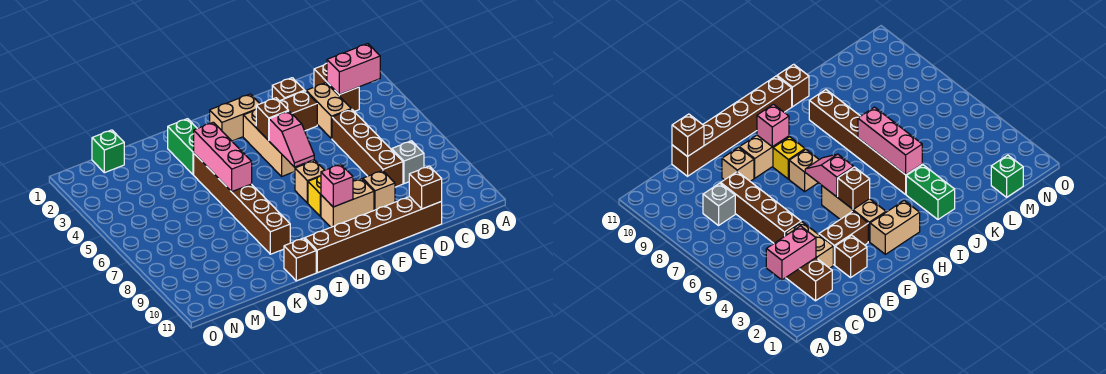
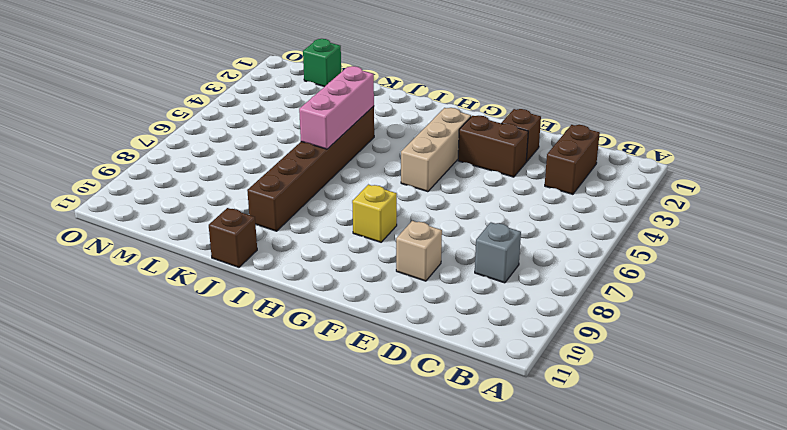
none -> tan 1x2 brick [306,83,351,139]
none -> brown 1x4 brick [332,109,403,187]
none -> brown 1x6 brick [305,197,442,273]

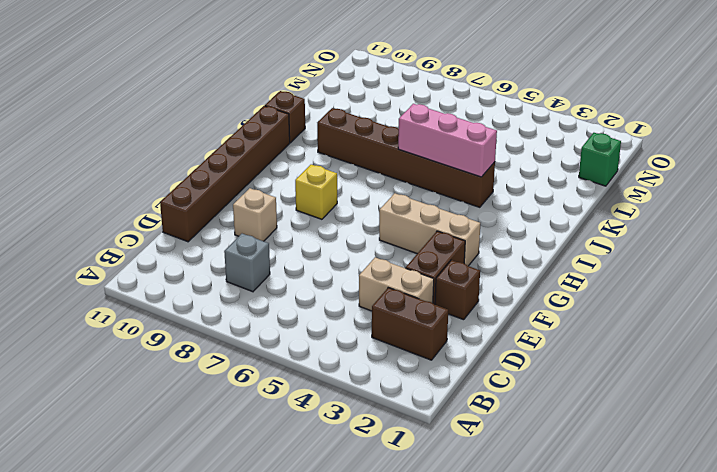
none -> brown 1x4 brick [332,109,403,187]
none -> tan 1x2 brick [321,179,374,227]
none -> tan 1x2 brick [210,94,260,141]

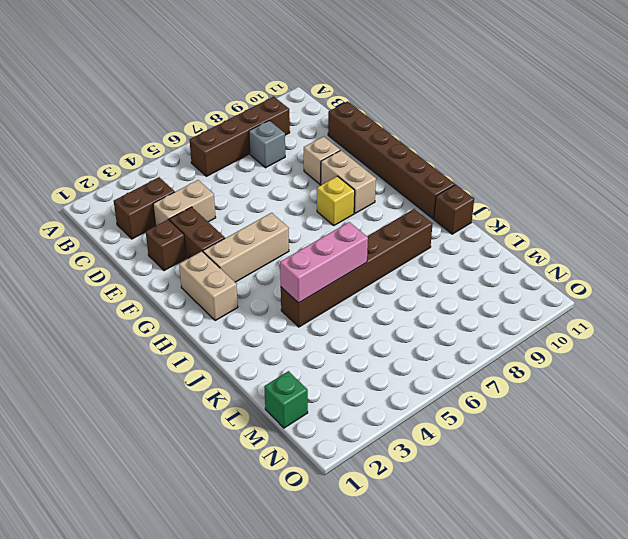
brown 1x4 brick [189,97,290,176] -> brown 1x4 brick moved to [332,109,403,187]
none -> tan 1x1 brick [295,160,324,203]
none -> green 1x2 brick [168,119,197,175]
none -> pink 1x2 brick [327,44,380,95]

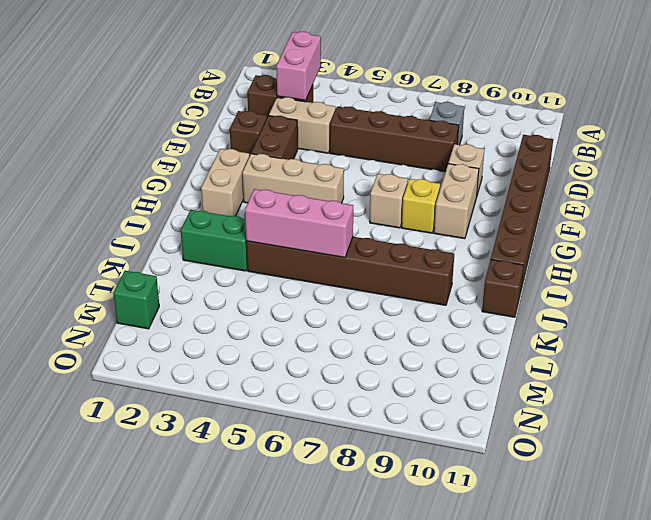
none -> brown 1x1 brick [409,166,442,209]
none -> brown 1x1 brick [256,98,289,141]
none -> pink 1x2 slope [269,111,314,167]

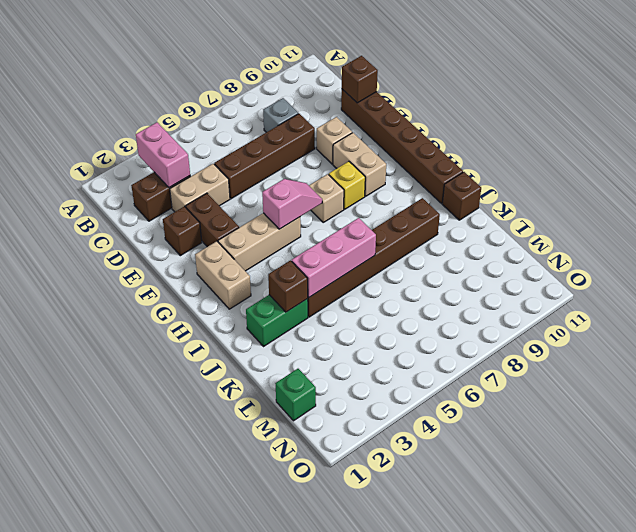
brown 1x1 brick [268,261,308,312] -> brown 1x1 brick moved to [256,98,289,141]
none -> pink 1x1 brick [321,164,353,207]

